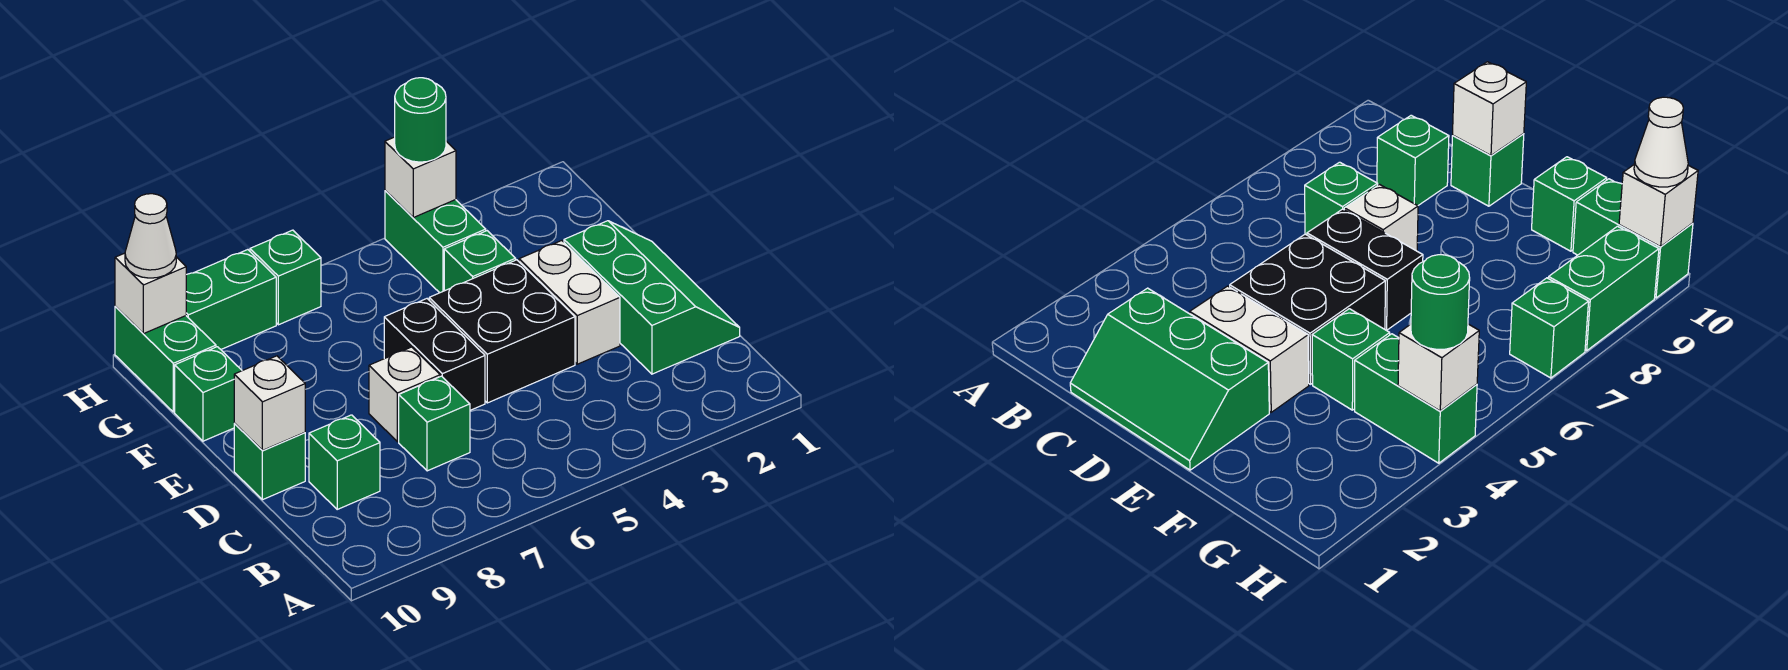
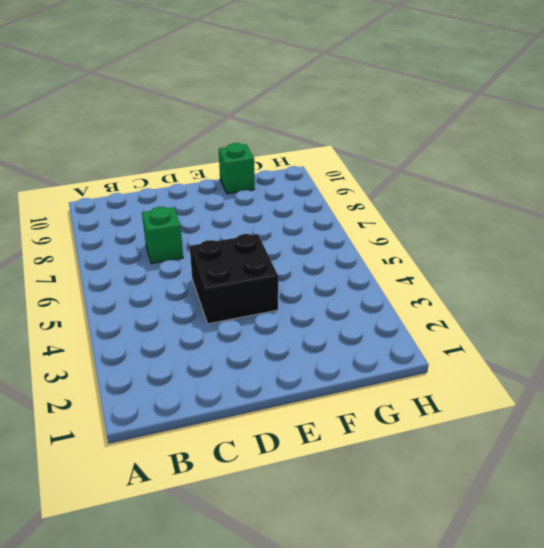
none -> green 2x3 slope [564,221,740,374]
none -> green 1x1 brick [309,415,380,509]
none -> white 1x2 brick [519,241,620,364]

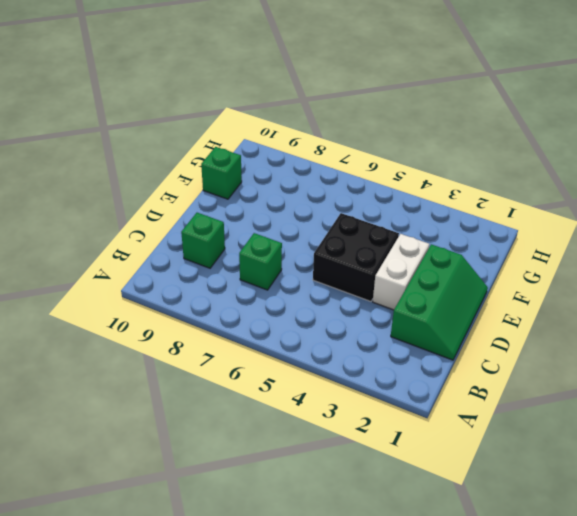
none -> black 1x2 brick [384,299,485,410]
none -> white 1x1 brick [369,347,440,442]
none -> green 1x1 brick [234,424,305,500]

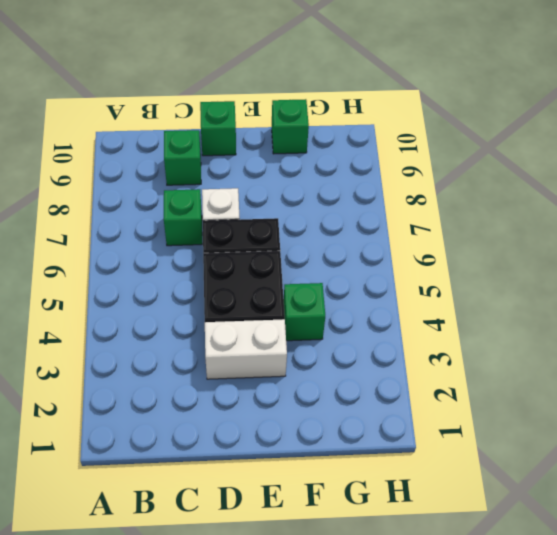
none -> green 2x3 slope [564,221,740,374]
none -> green 1x2 brick [385,191,486,293]
none -> green 1x2 brick [115,306,216,412]

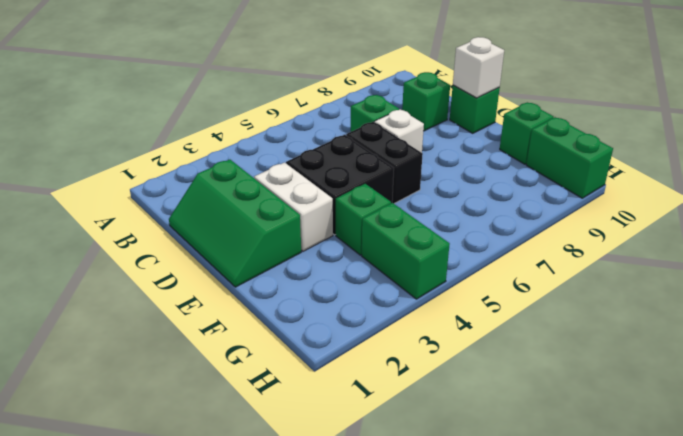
none -> green 1x1 brick [250,230,321,325]
none -> green 1x2 brick [186,250,276,349]
none -> white 1x1 brick [385,137,456,218]

